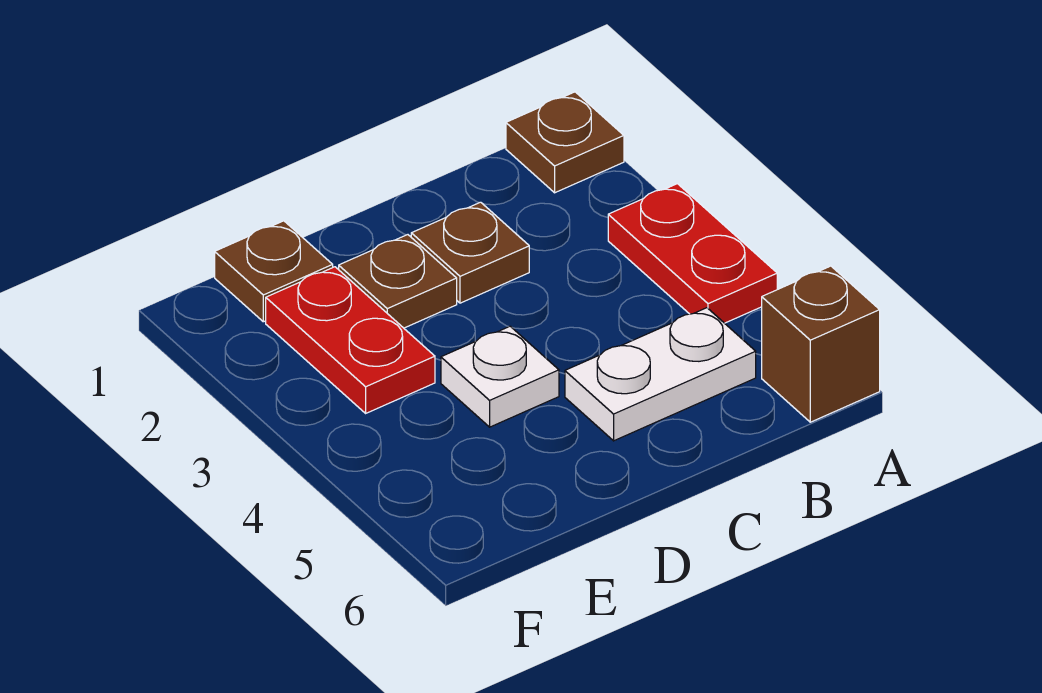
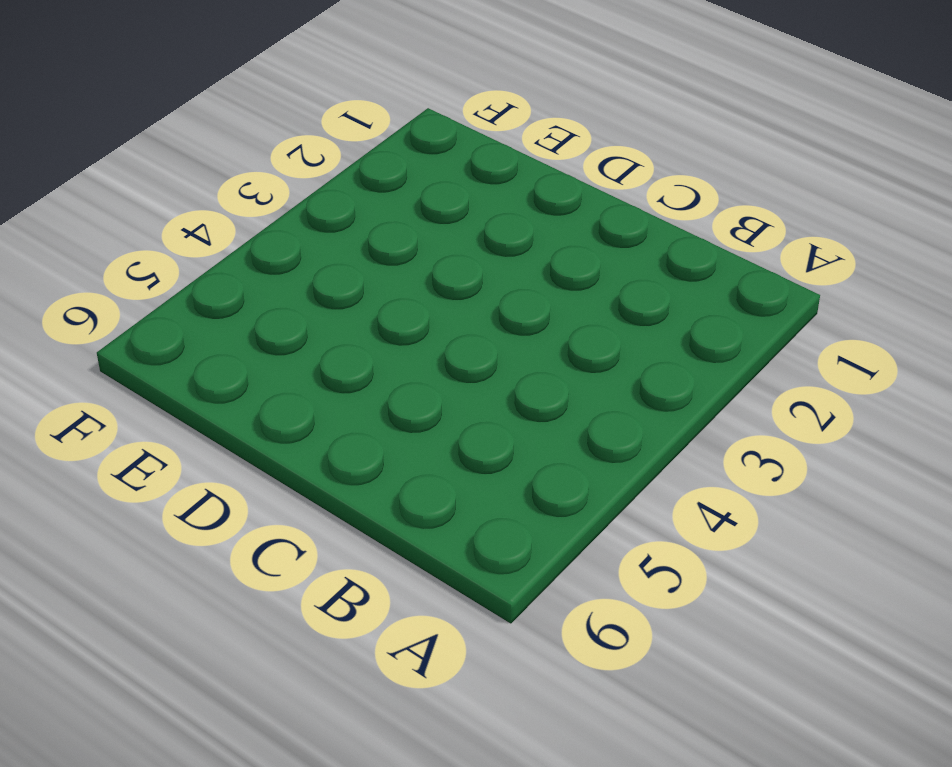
none -> brown 1x1 plate [506,92,624,193]
none -> red 1x2 plate [608,184,777,323]

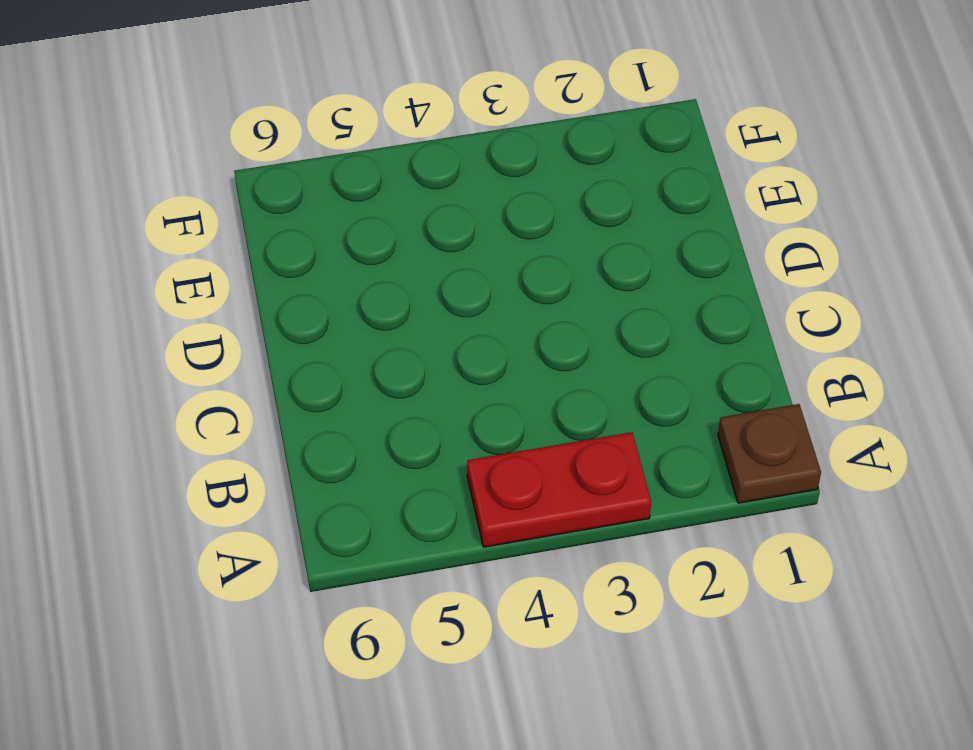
none -> brown 1x1 brick [762,266,880,422]
none -> white 1x2 plate [565,308,756,441]

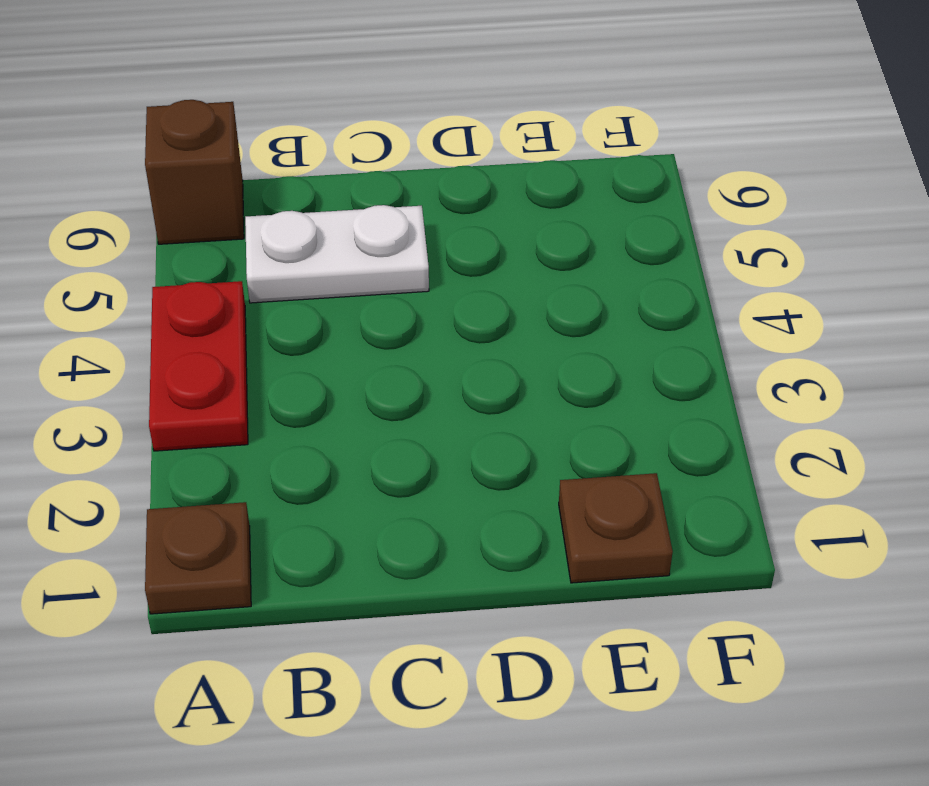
none -> brown 1x1 plate [411,202,529,303]
none -> brown 1x1 plate [339,235,457,328]

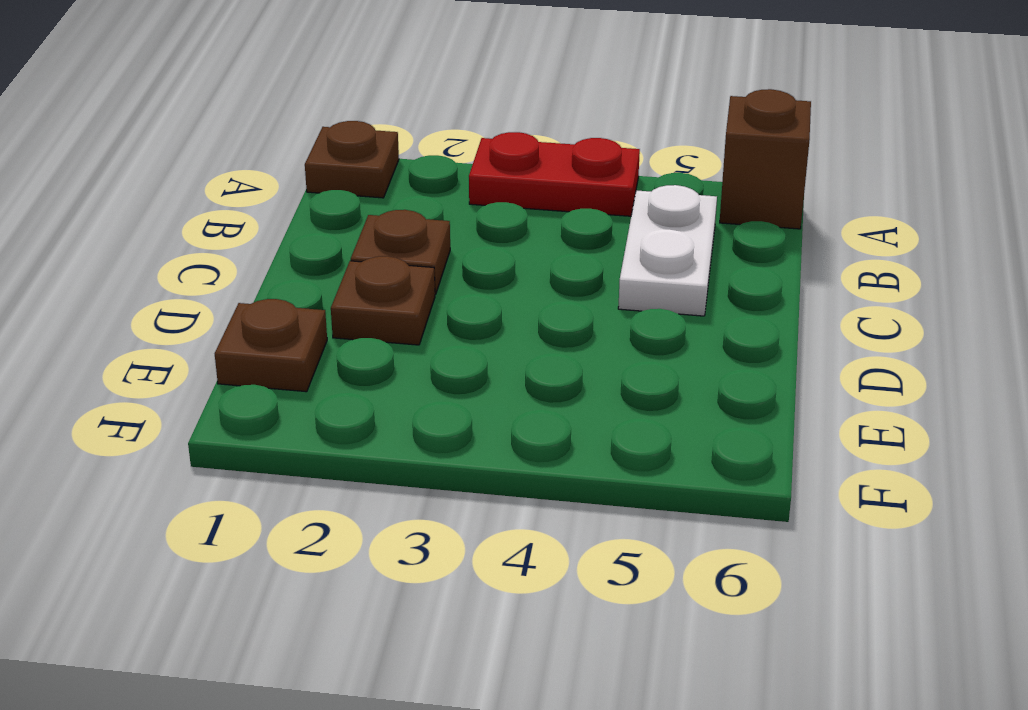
none -> white 1x1 plate [441,326,559,427]
none -> red 1x2 plate [266,267,435,413]

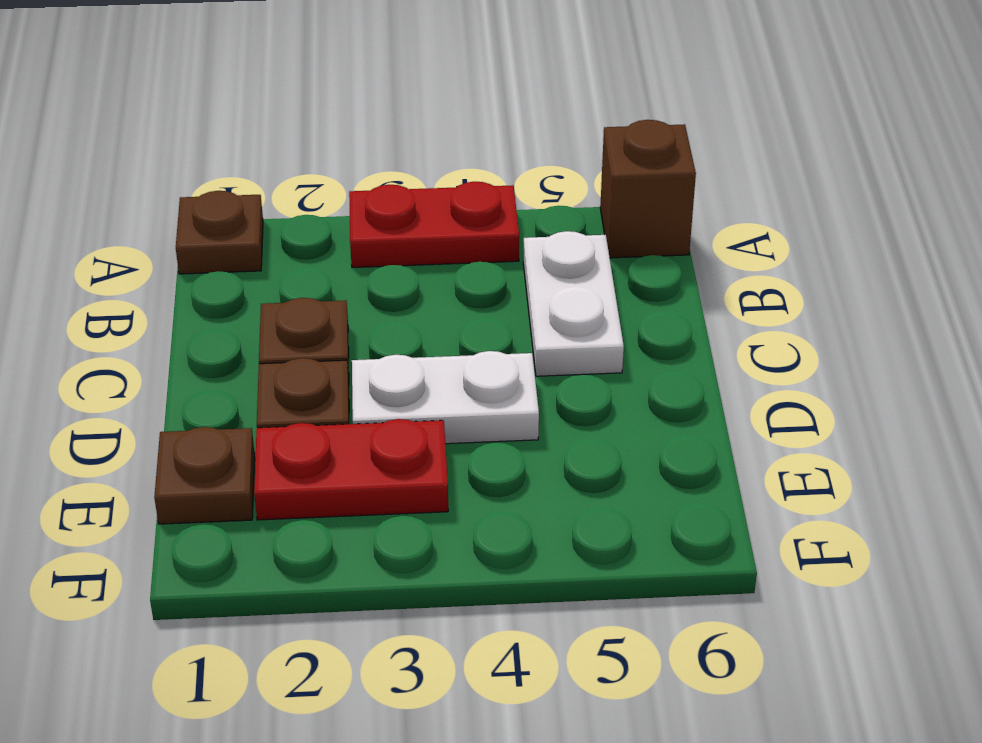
white 1x2 plate [352,351,539,444] -> white 1x1 plate [441,326,559,427]

